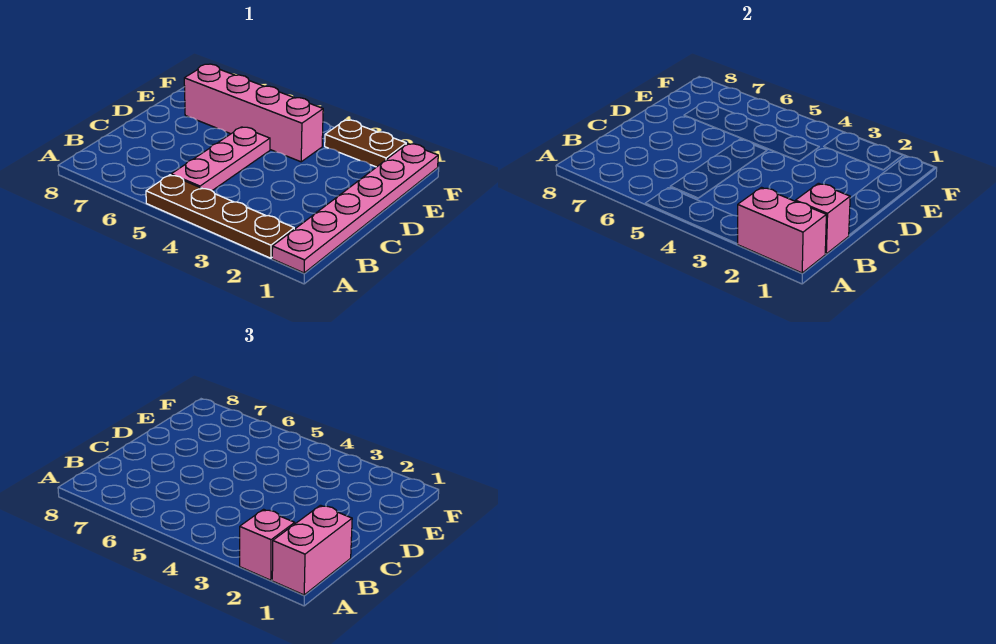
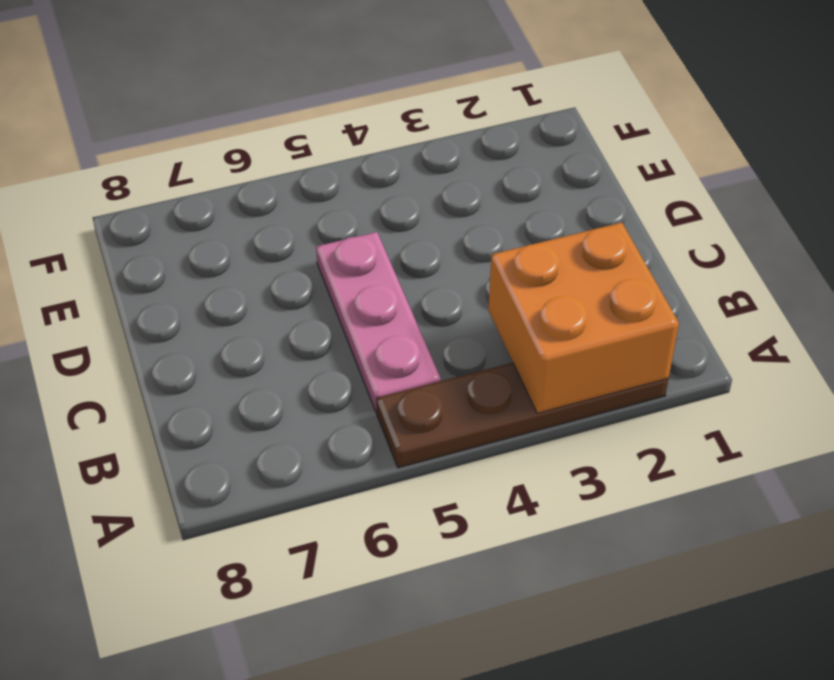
orange 2x2 brick [489,223,679,413] -> pink 1x2 brick [738,187,826,273]
none -> pink 1x6 plate [272,144,438,273]
none -> pink 1x4 brick [184,64,323,162]

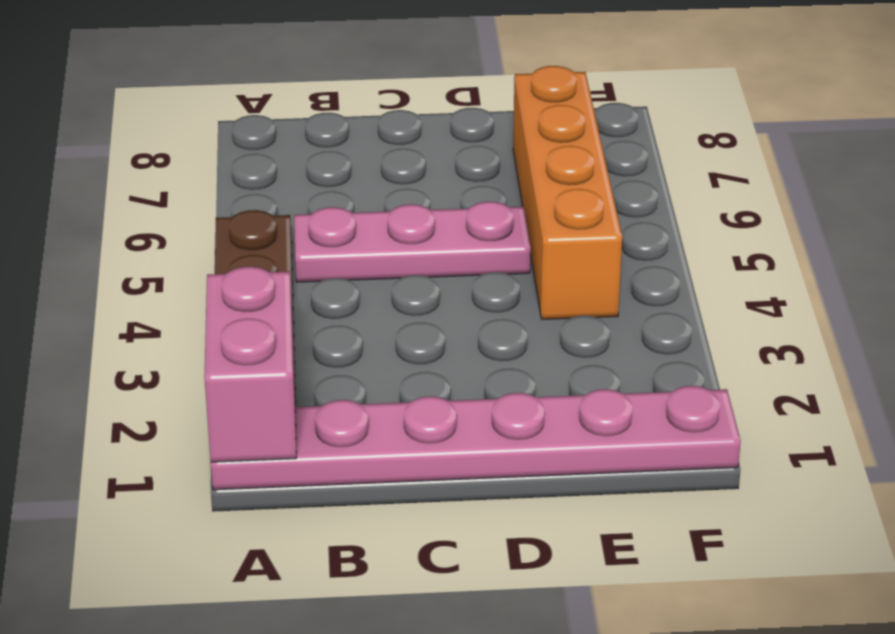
orange 1x4 brick [513,66,622,319] -> pink 1x4 brick [184,64,323,162]
none -> brown 1x2 plate [325,120,406,167]
none -> pink 1x1 brick [796,183,850,254]

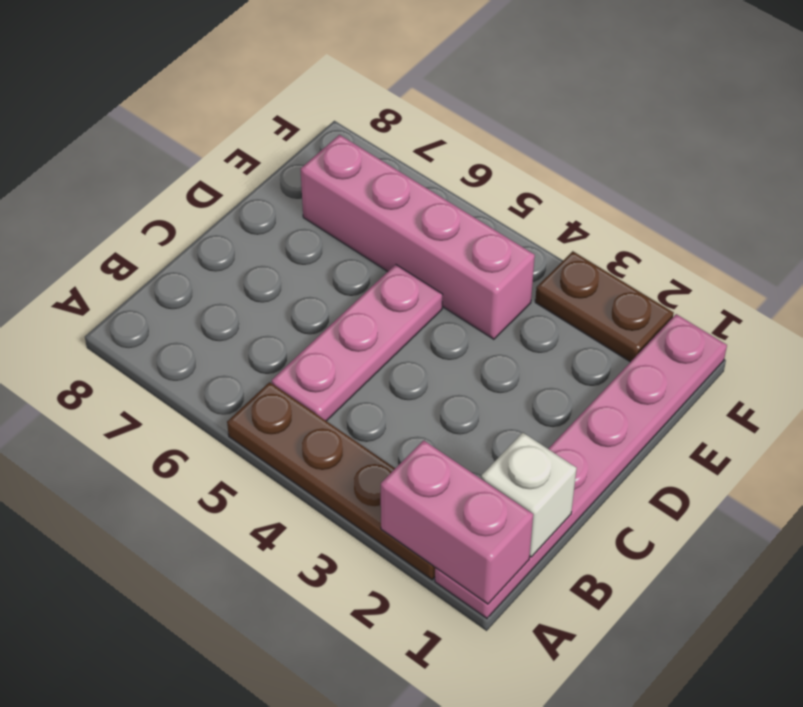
white 1x1 brick [481,433,577,557] -> pink 1x1 brick [796,183,850,254]
none -> pink 1x2 brick [272,505,352,595]
none -> pink 1x1 brick [240,509,295,580]

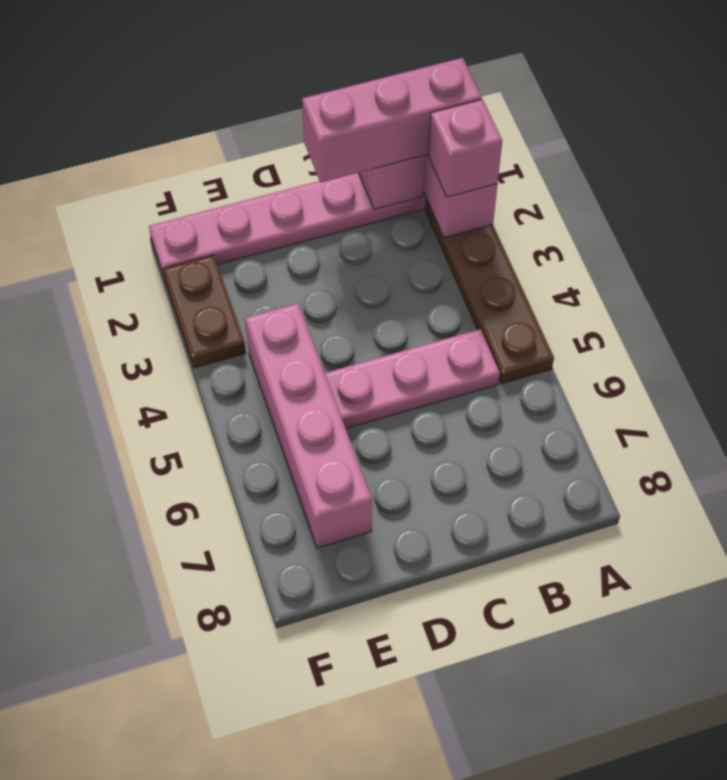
pink 1x3 brick [302,58,482,183] -> pink 1x2 brick [272,505,352,595]

